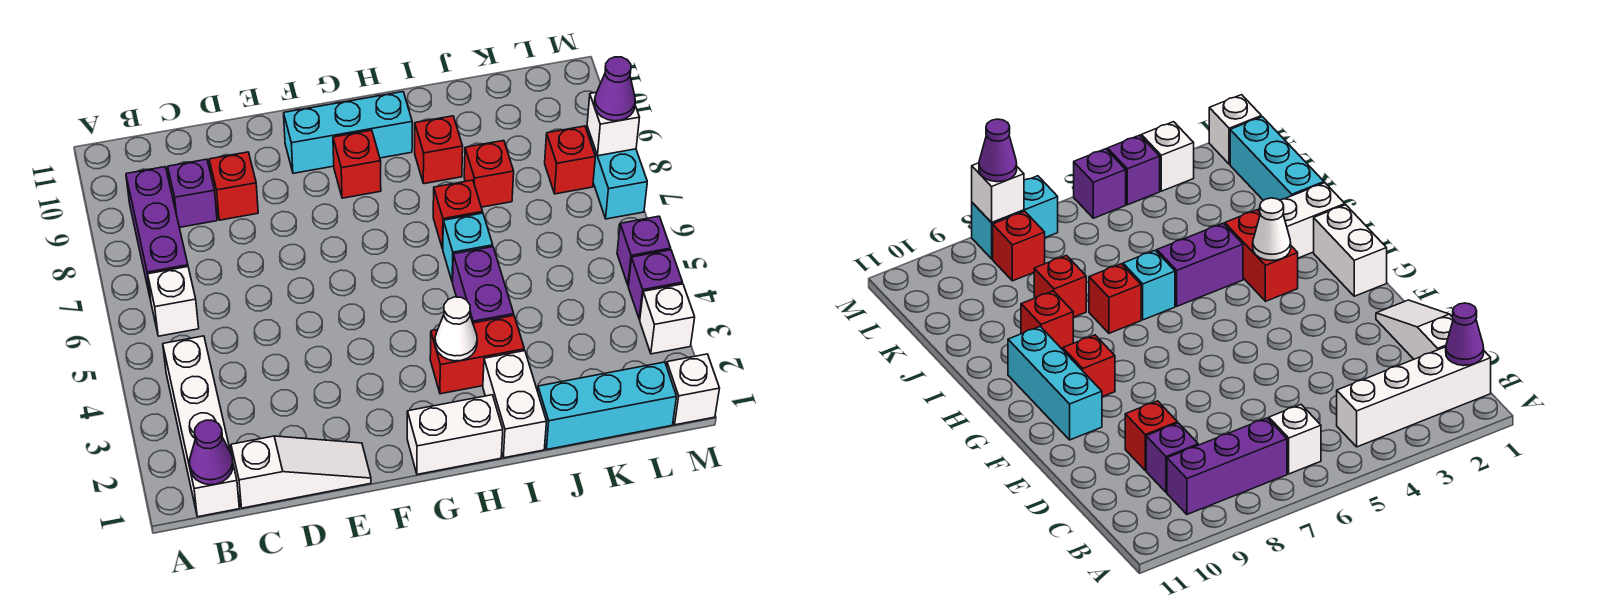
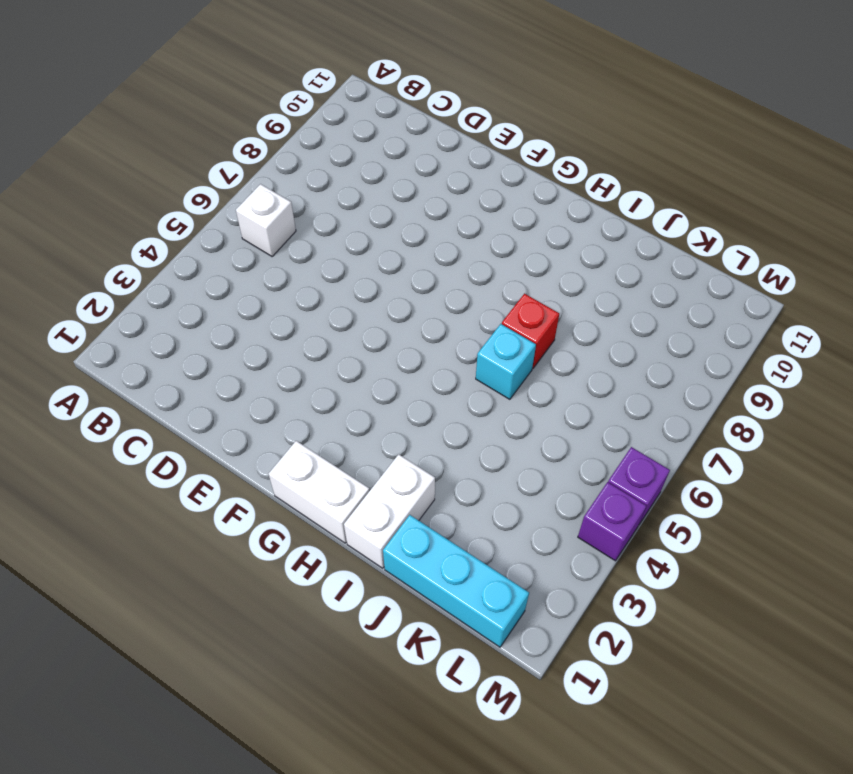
none -> white 1x4 brick [163,336,239,517]
none -> purple 1x3 brick [126,167,188,299]
none -> white 1x3 slope [231,436,371,508]

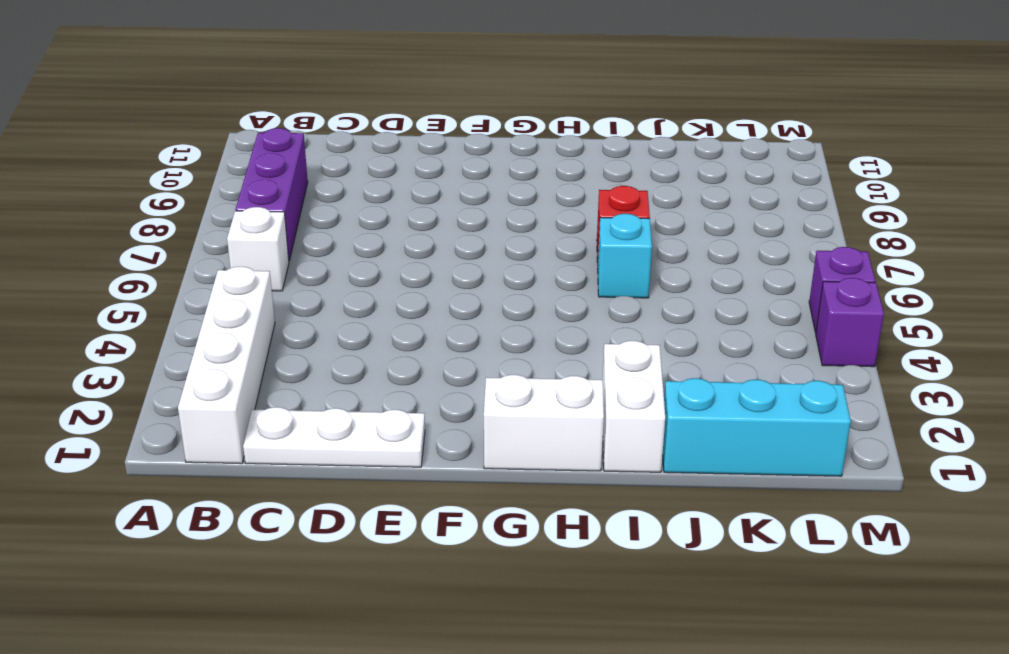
white 1x3 plate [243,407,425,467] -> white 1x3 slope [231,436,371,508]
none -> purple 1x1 brick [168,159,217,228]
none -> red 1x1 brick [209,152,258,220]
none -> cyan 1x3 brick [284,92,412,173]

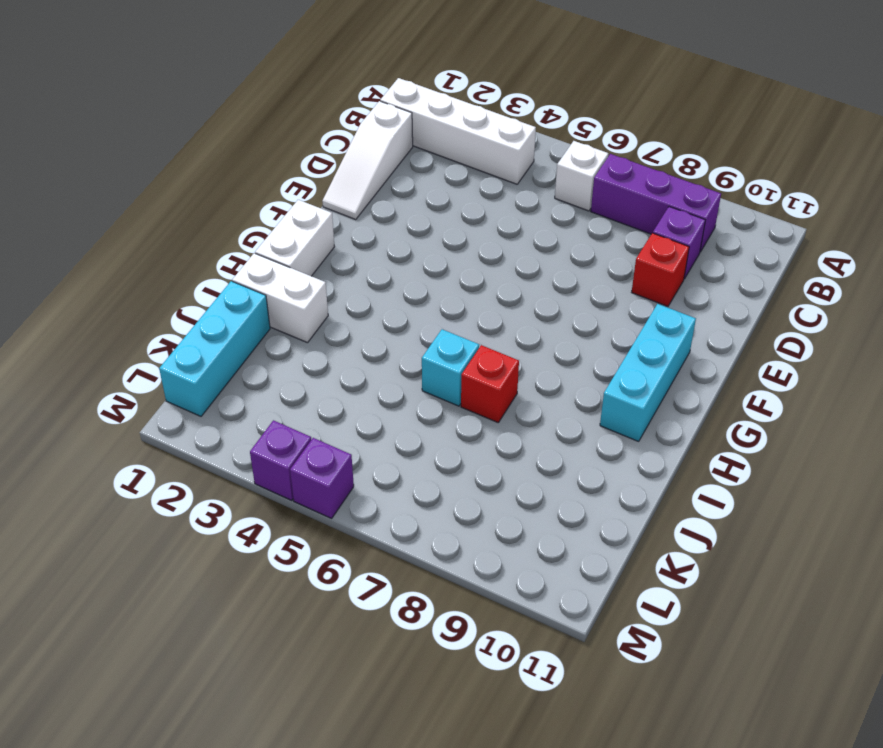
none -> red 1x1 brick [333,130,381,198]
none -> red 1x2 brick [430,315,524,394]
none -> purple 1x2 brick [453,247,514,323]

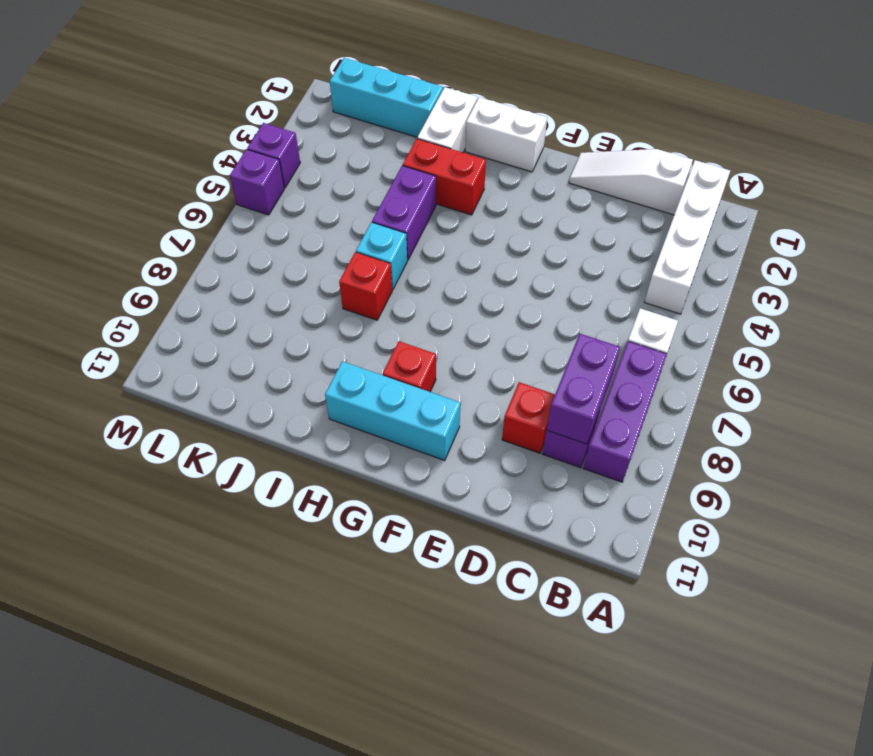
purple 1x2 brick [547,334,620,444] -> none
none -> red 1x1 brick [415,116,463,184]
none -> red 1x1 brick [464,141,514,207]
none -> red 1x1 brick [545,126,595,194]

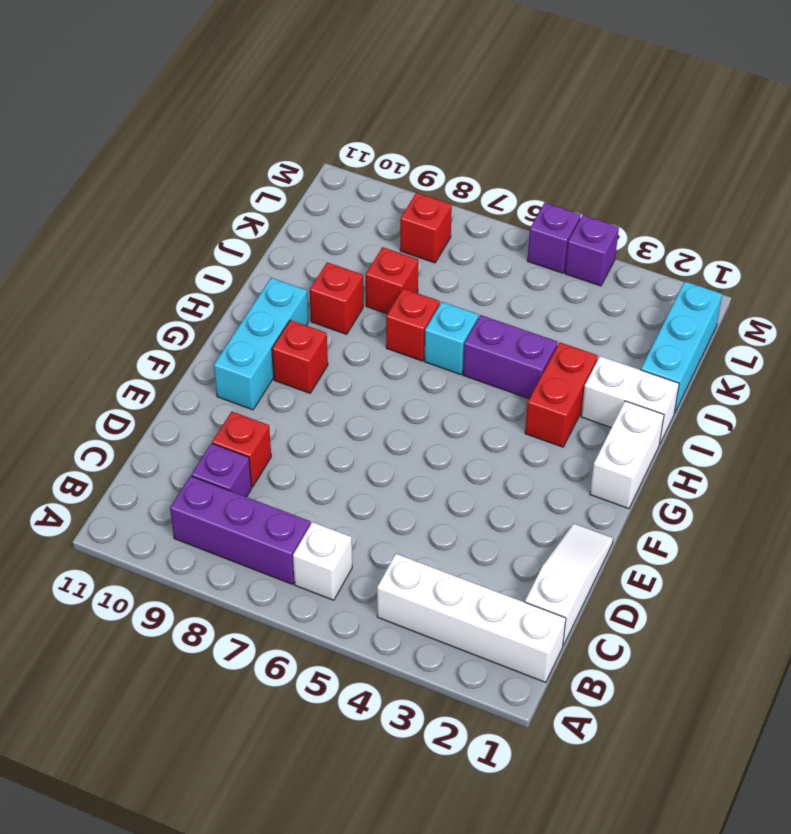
none -> white 1x1 brick [667,354,720,425]
none -> white 1x1 brick [640,284,695,354]
none -> cyan 1x2 brick [587,127,647,219]

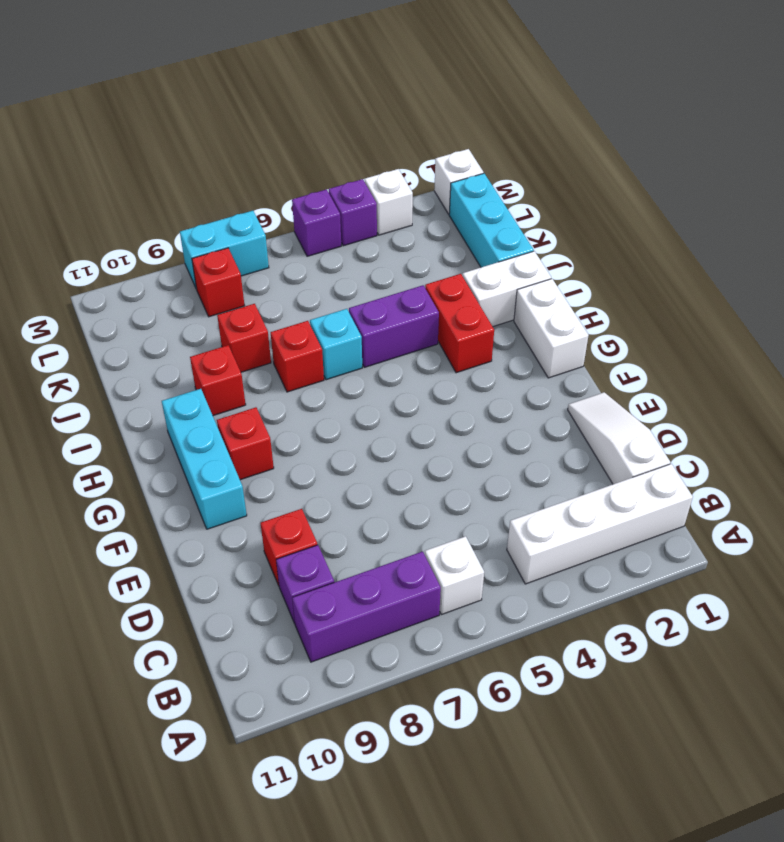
none -> purple 1x1 cone [190,420,233,485]
none -> white 1x1 cone [435,297,477,361]
none -> white 1x1 brick [587,93,640,156]

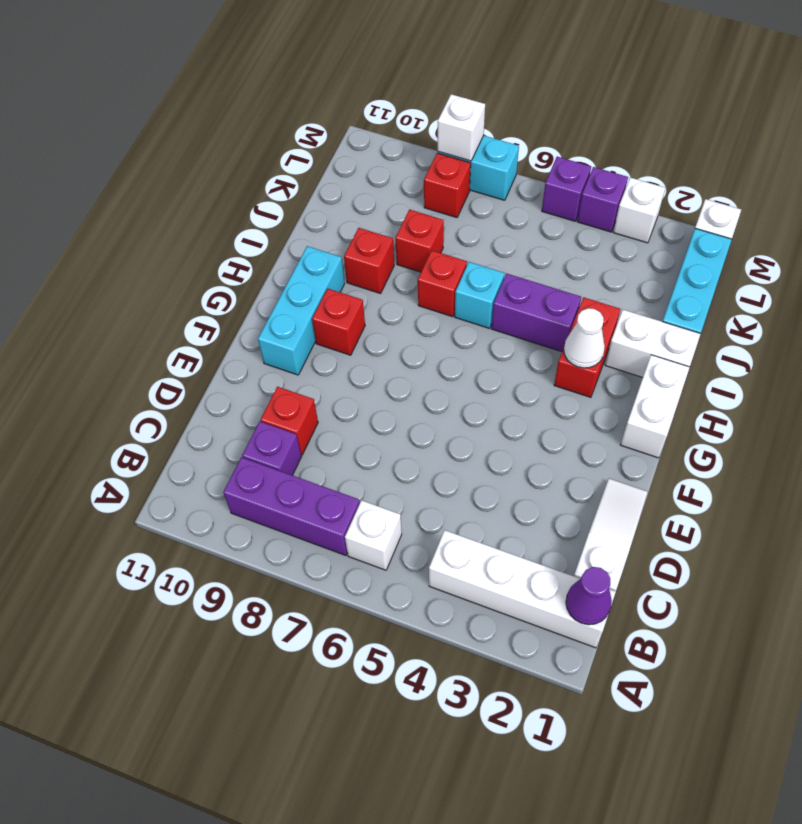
none -> purple 1x1 cone [594,57,635,121]

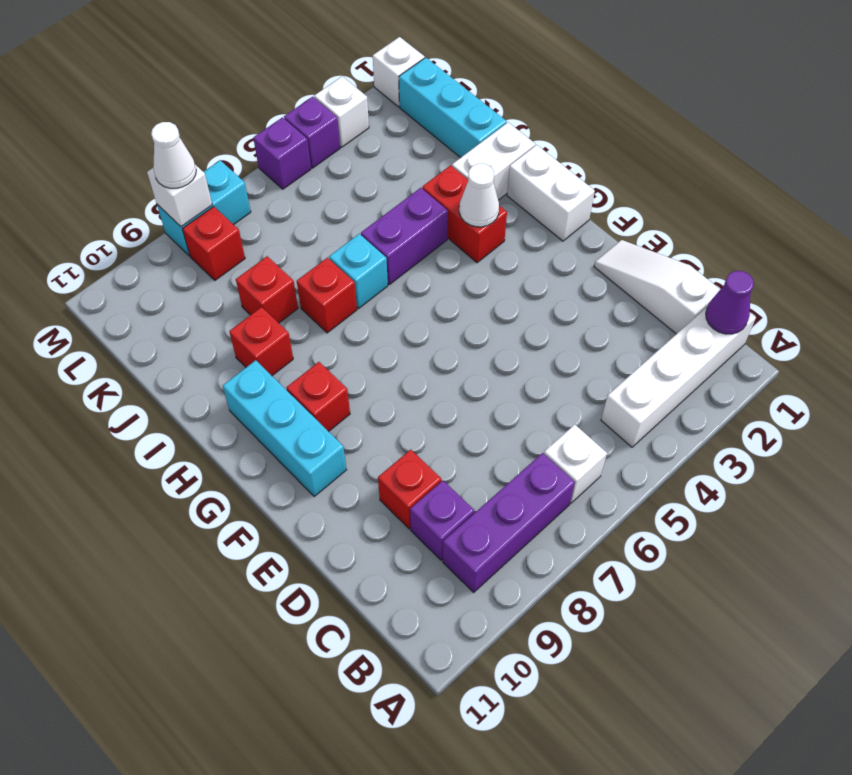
white 1x1 cone [151,122,196,188] -> purple 1x1 cone [594,57,635,121]

